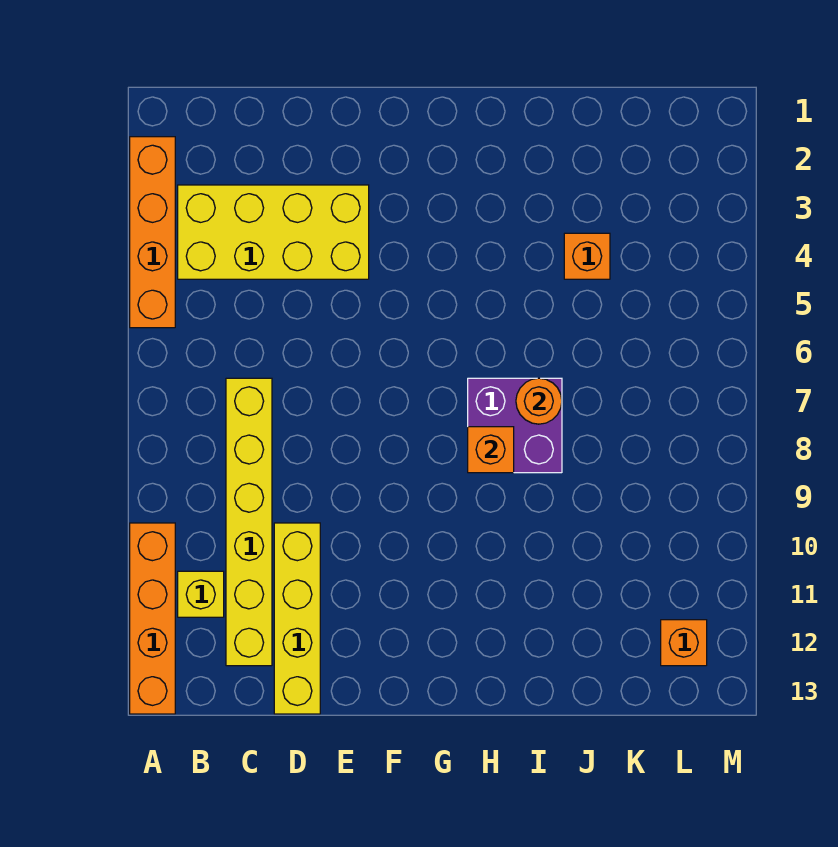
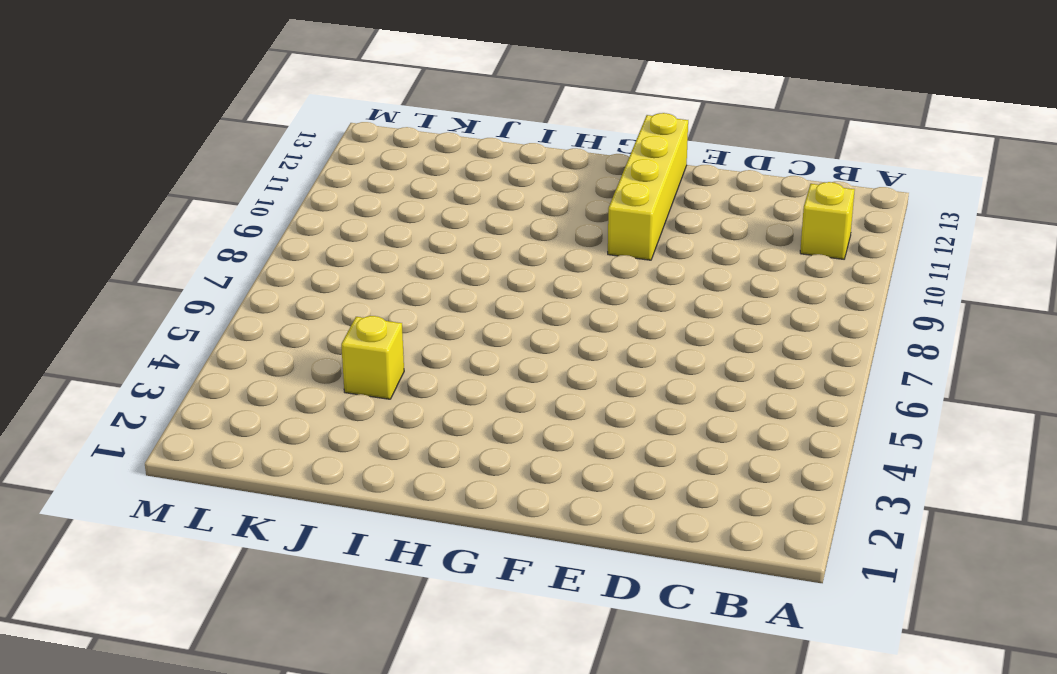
yellow 1x4 brick [608,113,688,260] -> yellow 1x4 brick moved to [274,523,320,714]
yellow 1x1 brick [341,316,404,399] -> orange 1x1 brick [564,233,610,279]
none -> orange 1x4 brick [130,137,175,328]
none -> orange 1x4 brick [130,523,175,714]

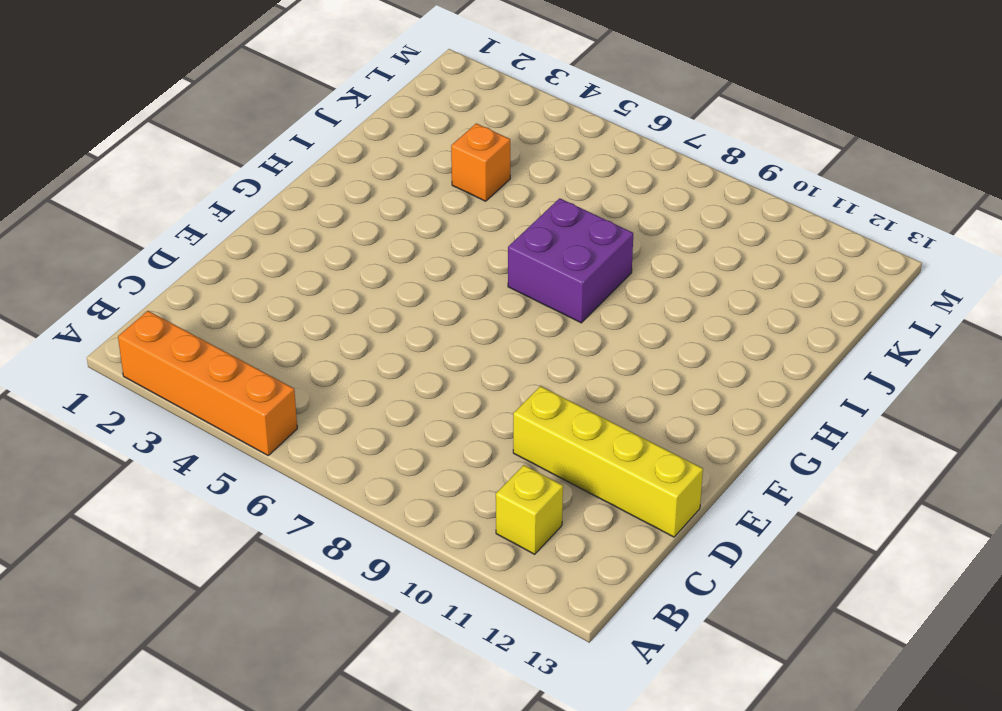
none -> orange 1x4 brick [130,523,175,714]
none -> yellow 2x4 brick [178,185,369,279]

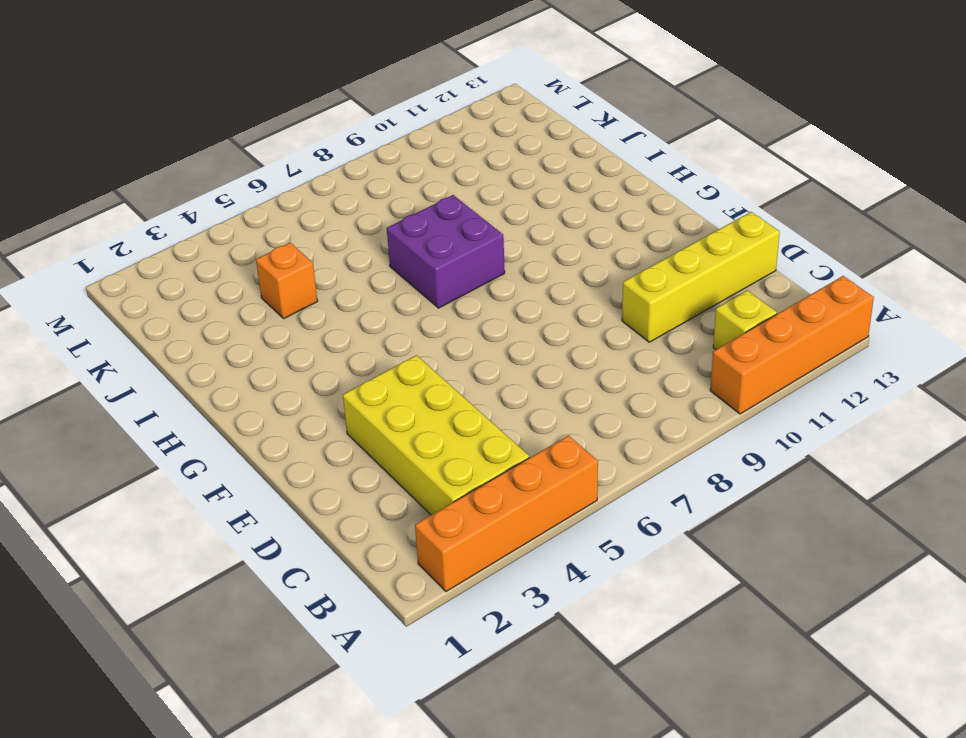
none -> yellow 1x6 brick [226,378,272,666]
none -> orange 1x1 brick [661,620,707,666]

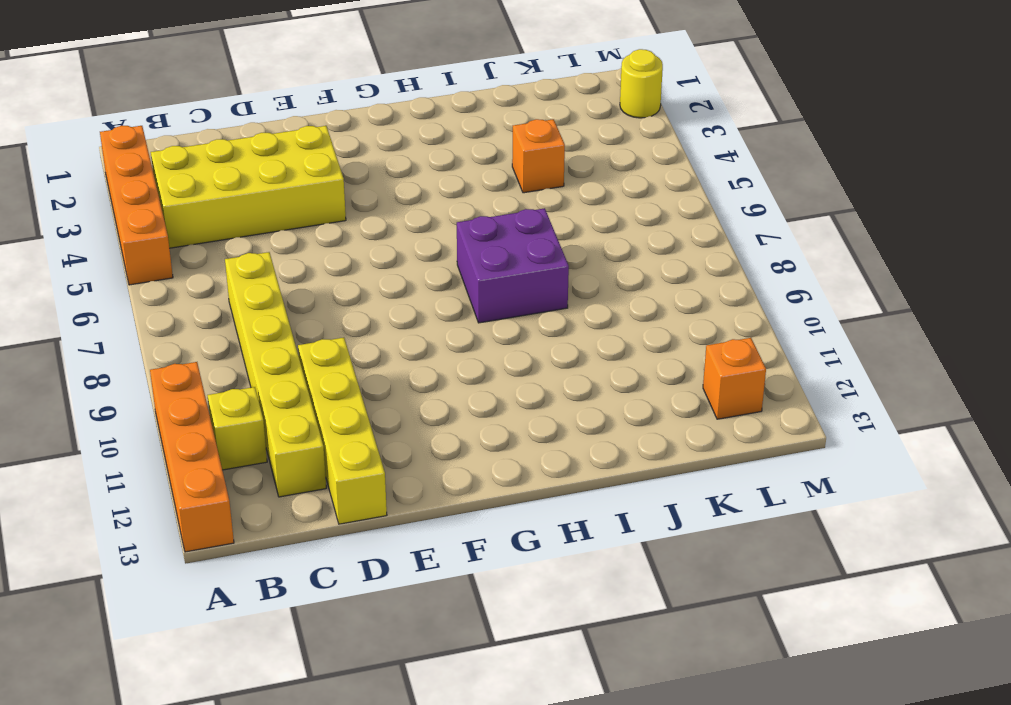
yellow 1x1 round brick [620,49,663,118] -> none
none -> orange 1x1 brick [468,427,514,473]
none -> orange 1x1 round brick [516,378,562,424]

